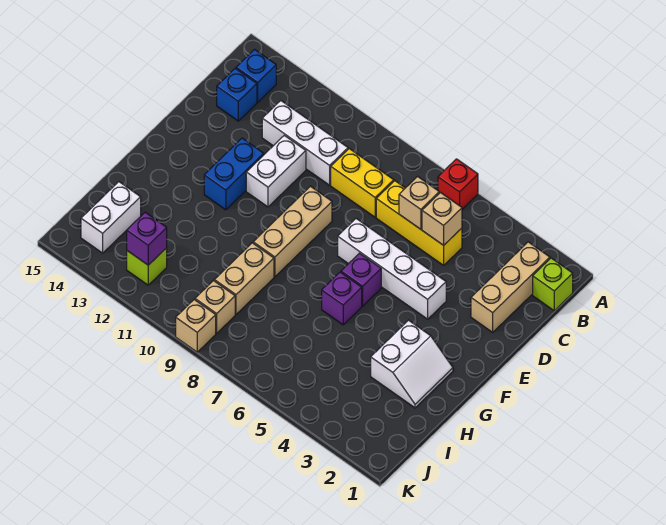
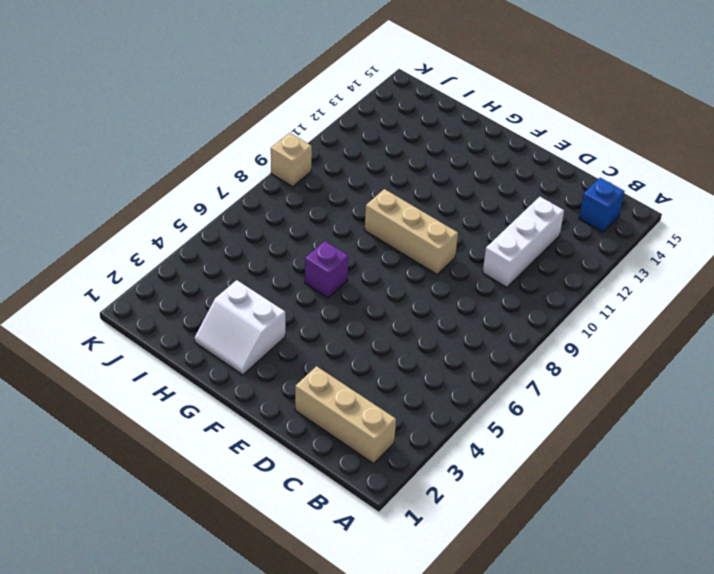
none -> red 1x1 brick [438,159,478,209]
none -> lime 1x1 brick [533,258,573,311]
none -> yellow 1x3 brick [376,181,462,265]

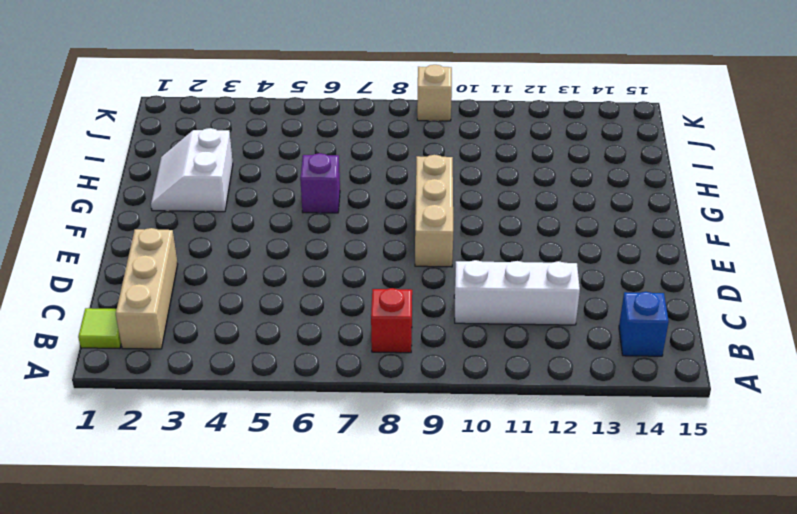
lime 1x1 tile [78,308,121,348] -> lime 1x1 brick [533,258,573,311]
red 1x1 brick [371,288,412,353] -> red 1x1 brick moved to [438,159,478,209]
none -> yellow 1x3 brick [376,181,462,265]
none -> yellow 1x2 brick [331,149,394,217]
none -> blue 1x1 brick [217,68,257,121]

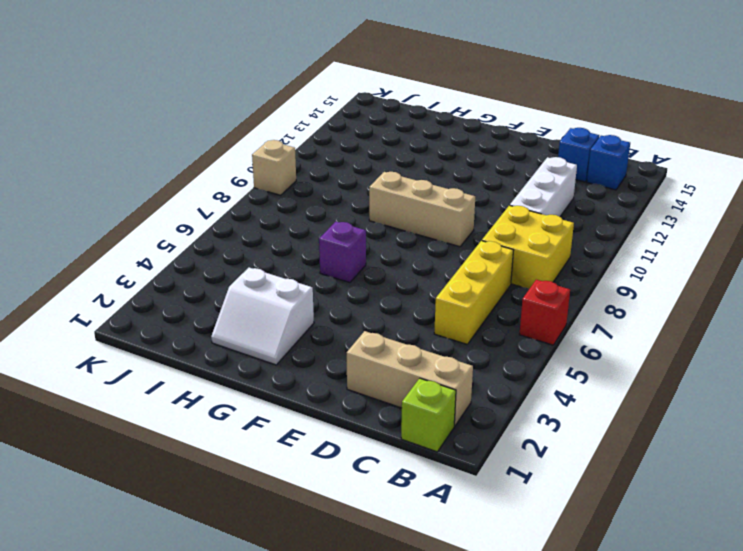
yellow 2x2 brick [482,205,574,289] -> yellow 1x2 brick [331,149,394,217]
none -> white 1x2 brick [246,135,306,207]
none -> white 1x4 brick [338,219,446,319]
none -> blue 1x2 brick [204,138,264,210]

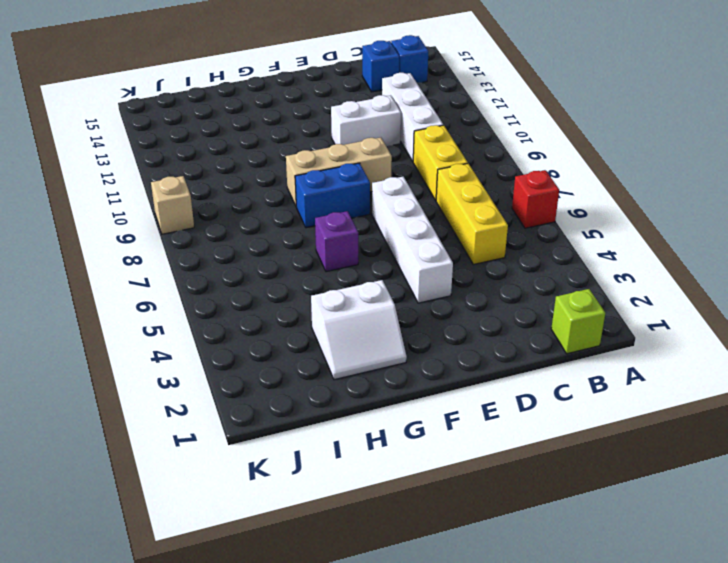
blue 1x2 brick [295,163,370,228] -> blue 1x2 brick moved to [204,138,264,210]
none -> tan 1x3 brick [471,242,550,332]
none -> purple 1x1 brick [341,253,381,306]
none -> tan 1x2 brick [214,243,274,314]

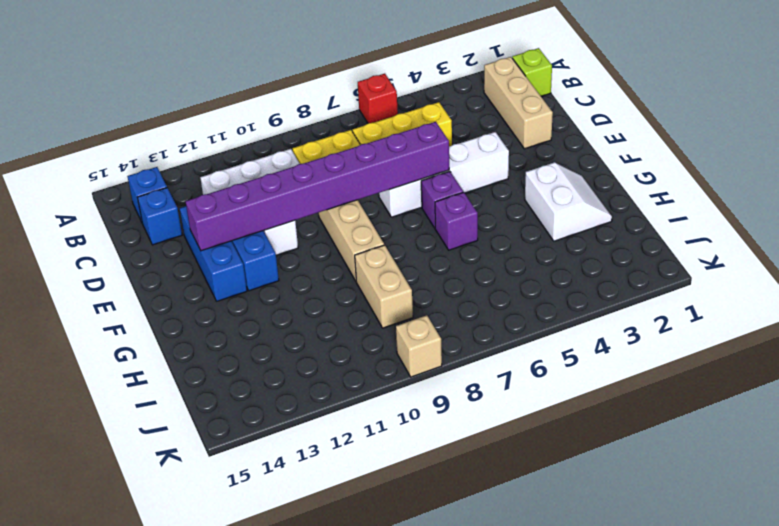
blue 1x3 brick [180,206,247,301] -> none
purple 1x8 brick [185,122,449,251] -> none
none -> white 1x2 brick [81,182,141,253]
none -> tan 1x1 brick [195,281,235,333]
none -> lime 1x1 brick [127,248,167,285]

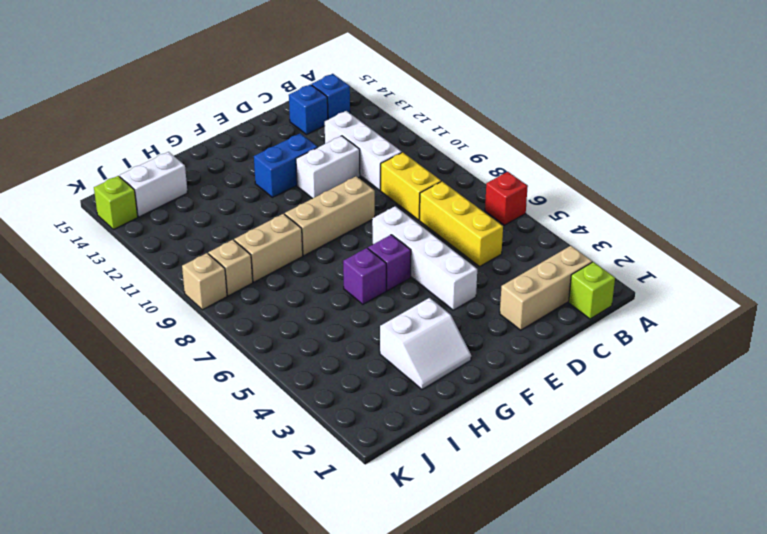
lime 1x1 brick [94,176,138,230] -> lime 1x1 brick moved to [127,248,167,285]
none -> tan 1x1 brick [422,193,462,245]
none -> tan 1x1 brick [399,176,439,229]
none -> purple 1x1 brick [127,212,167,265]

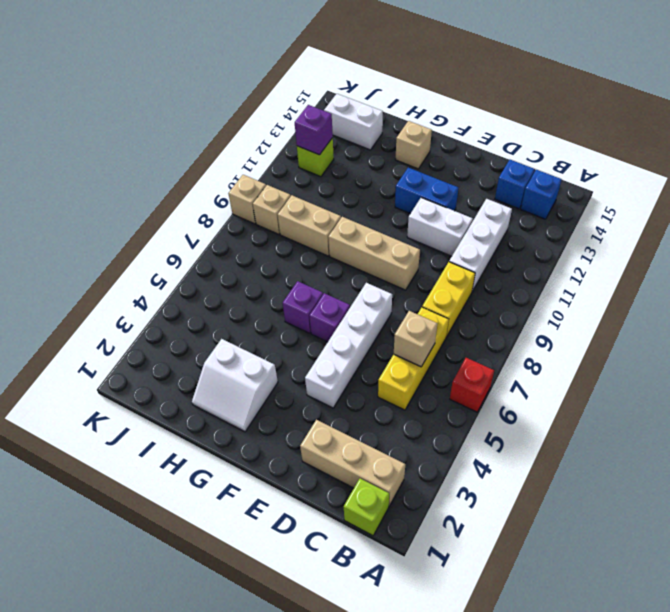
tan 1x1 brick [396,121,432,169] -> tan 1x1 brick moved to [422,193,462,245]

